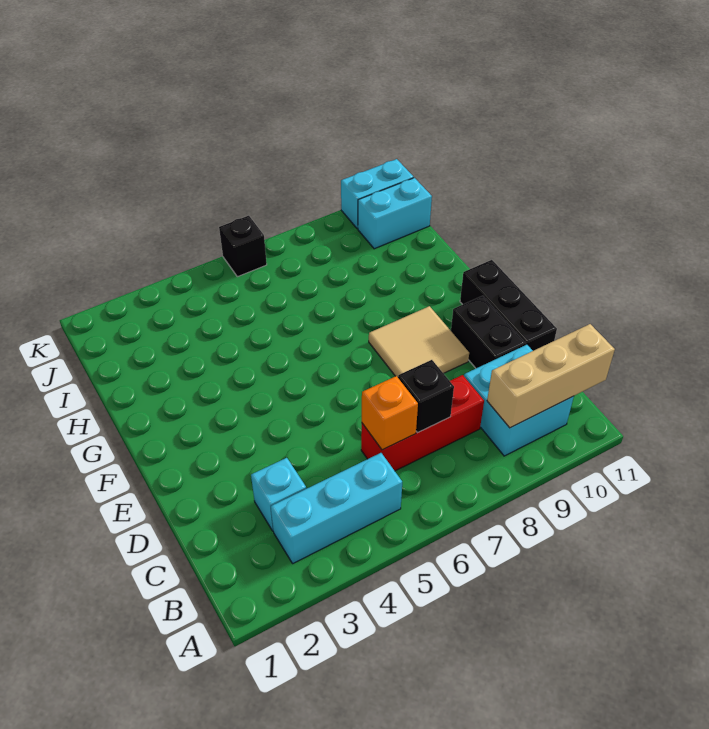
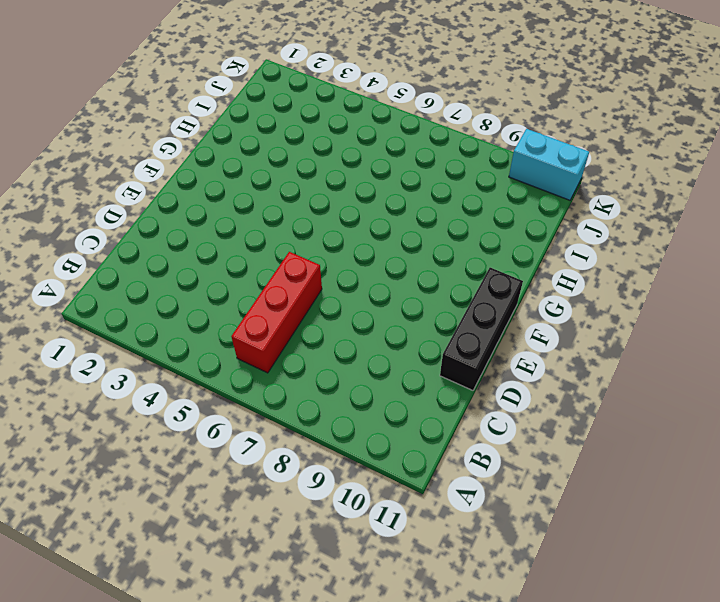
red 1x3 brick [231,252,322,373] -> red 1x3 brick turned to [361,375,484,471]
none -> cyan 1x3 brick [271,453,402,563]
none -> cyan 2x2 brick [464,345,574,456]
none -> cyan 1x1 brick [251,458,306,531]

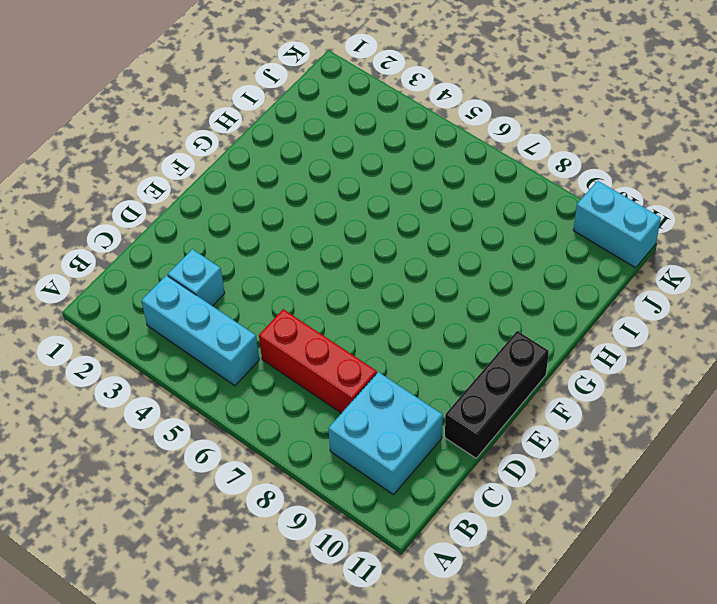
none -> black 1x2 brick [451,296,526,368]
none -> tan 2x2 tile [369,306,469,377]
none -> cyan 1x2 brick [358,178,432,249]

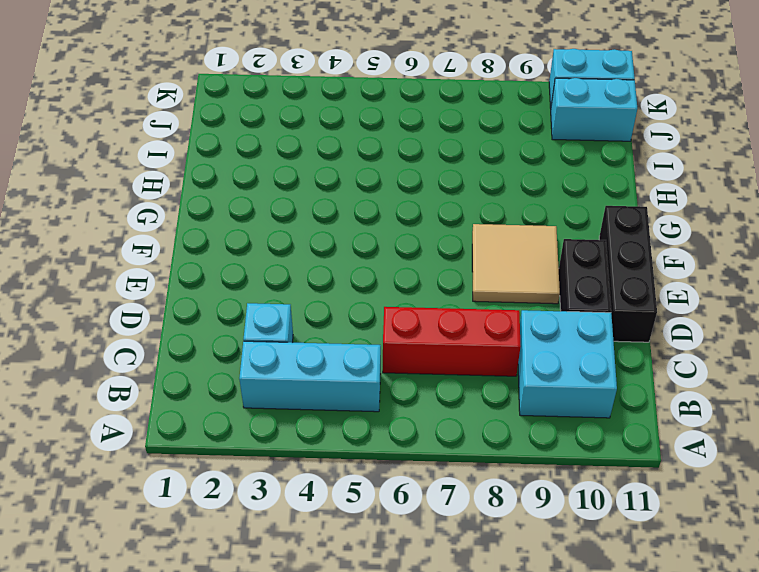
none -> black 1x1 brick [219,216,267,277]
none -> tan 1x3 brick [487,324,615,428]
none -> orange 1x1 brick [362,376,418,450]

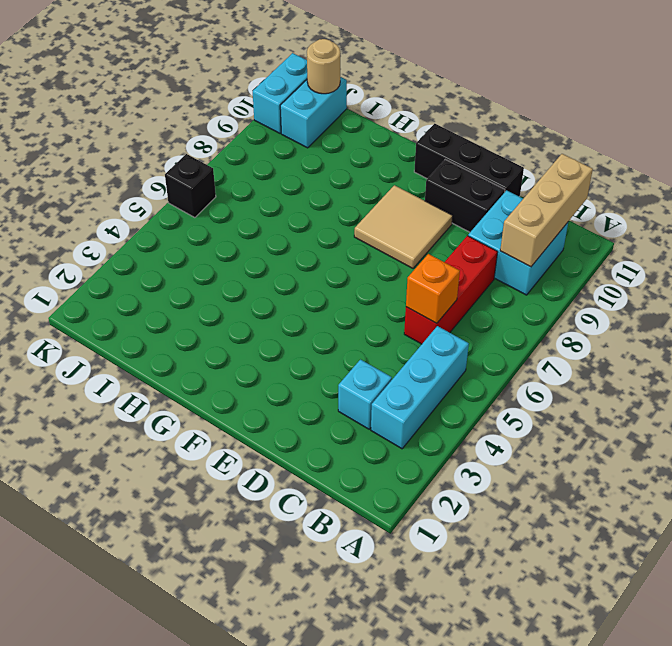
tan 1x1 round brick [307,39,340,94] -> none
none -> black 1x1 brick [398,360,454,432]

